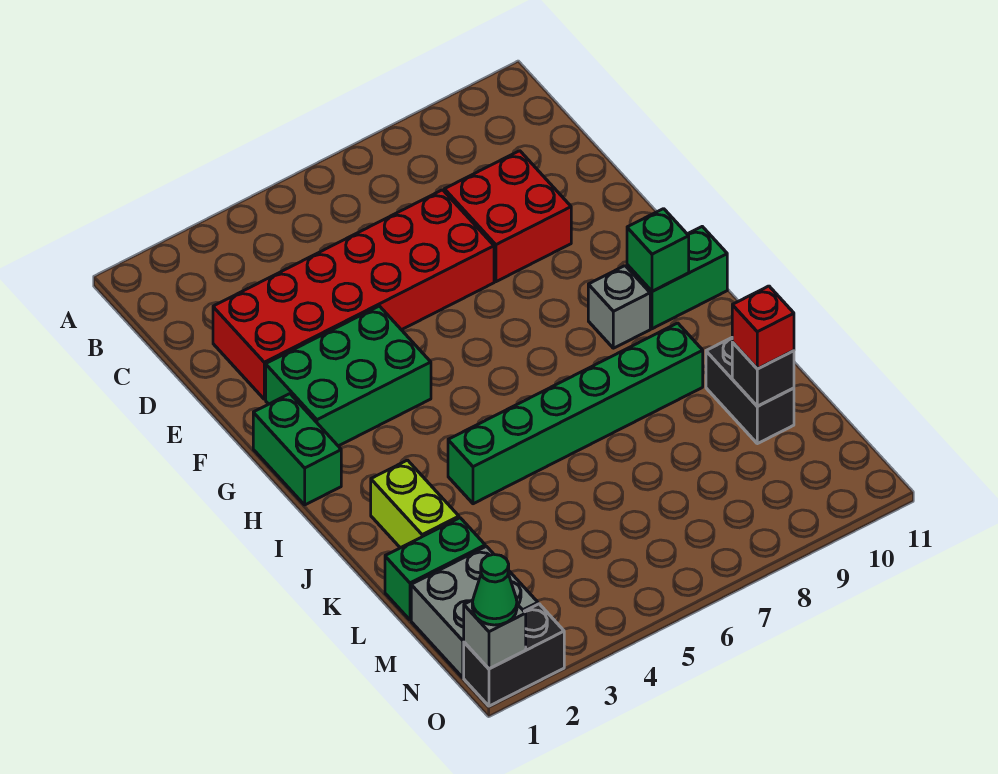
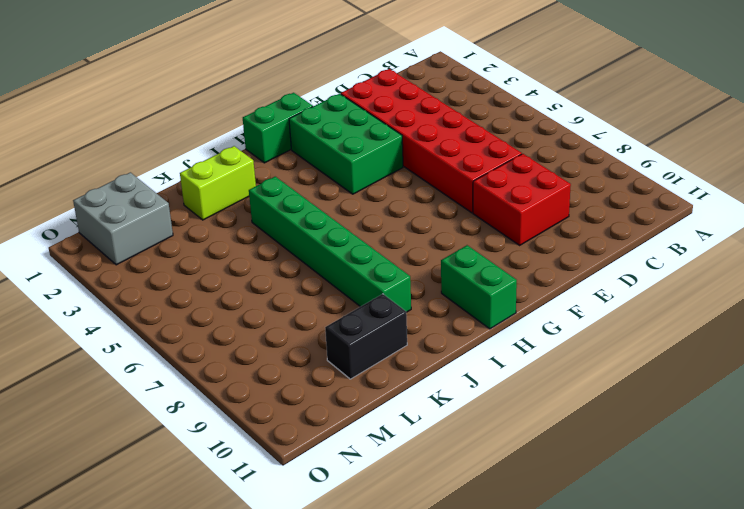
none -> grey 1x1 brick [588,266,650,348]
none -> green 1x2 brick [385,518,485,620]
none -> black 1x2 brick [464,604,564,706]

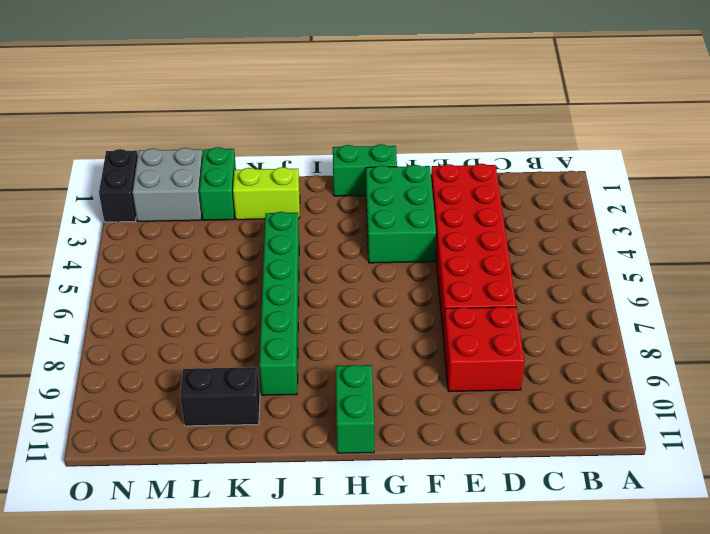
none -> grey 1x1 brick [588,266,650,348]
none -> green 1x1 brick [627,209,689,291]
none -> black 1x1 brick [732,342,794,406]

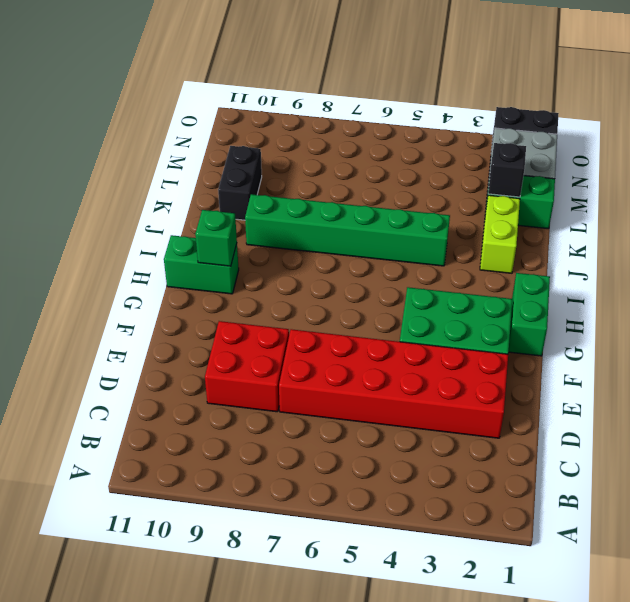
black 1x1 brick [488,143,526,197] -> black 1x1 brick moved to [732,342,794,406]
none -> grey 1x1 brick [588,266,650,348]
none -> grey 1x1 brick [464,600,526,669]
none -> red 1x1 brick [732,286,794,369]

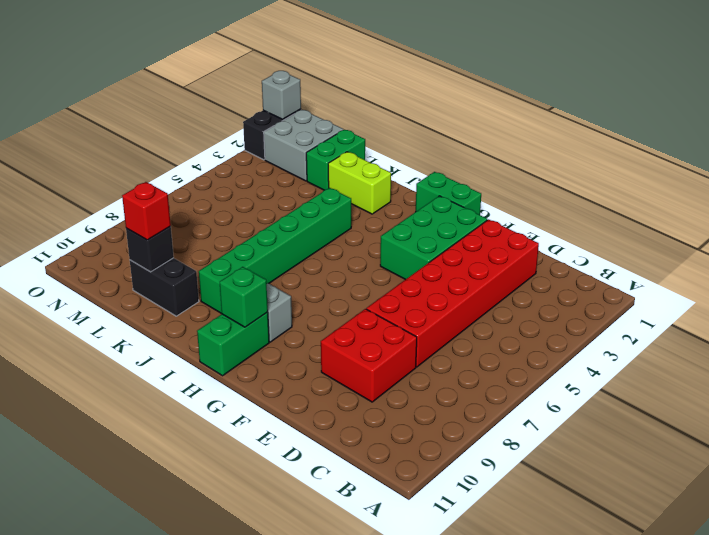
none -> green 1x1 cone [472,554,517,625]

